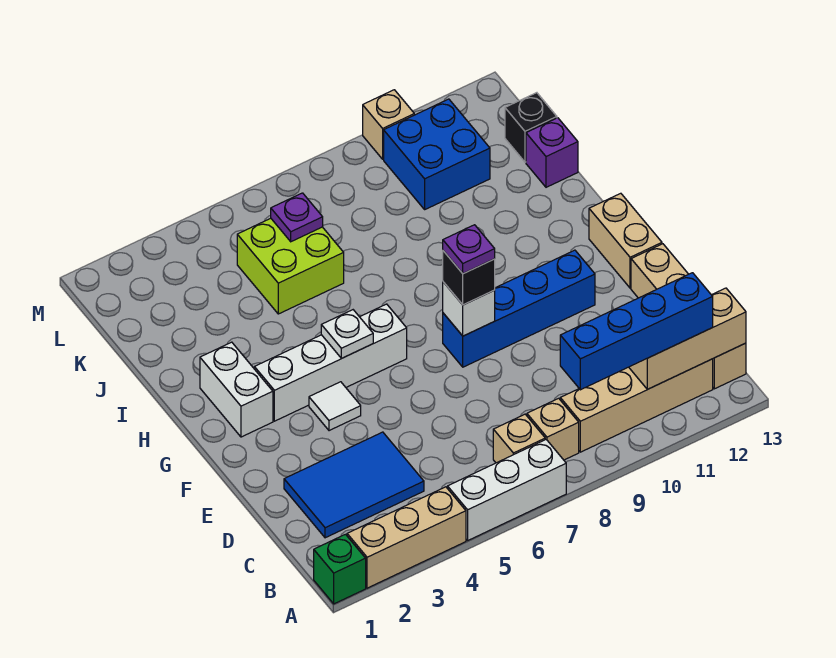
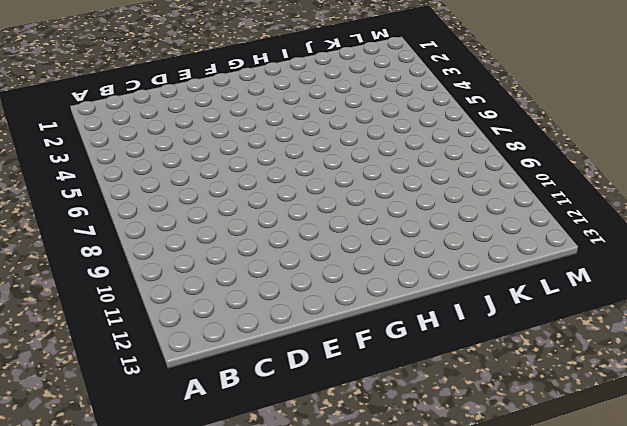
none -> green 1x1 brick [314,534,366,604]
none -> tan 1x3 brick [347,487,466,588]
none -> white 1x3 brick [448,439,566,540]

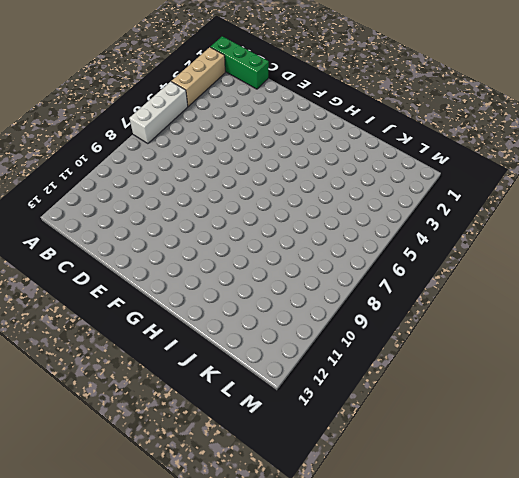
green 1x3 brick [211,36,269,89] -> green 1x1 brick [314,534,366,604]
none -> tan 1x1 brick [493,414,545,463]
none -> tan 1x1 brick [527,398,579,460]
none -> tan 1x4 brick [560,359,713,452]

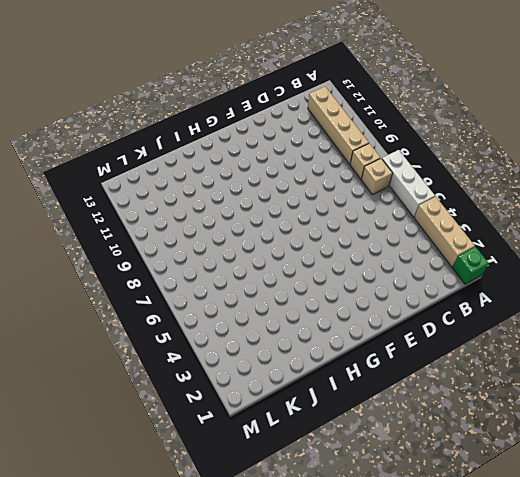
none -> tan 1x4 brick [631,244,746,389]
none -> blue 2x3 tile [284,432,424,538]
none -> white 1x1 tile [309,382,361,431]

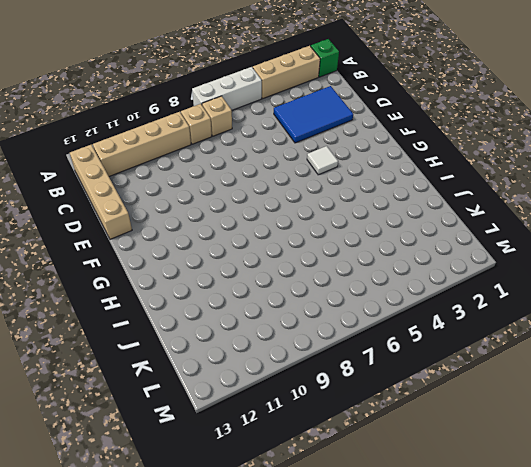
none -> blue 1x4 brick [443,250,595,367]
none -> tan 1x2 brick [589,193,662,288]
none -> white 1x2 brick [200,342,273,437]

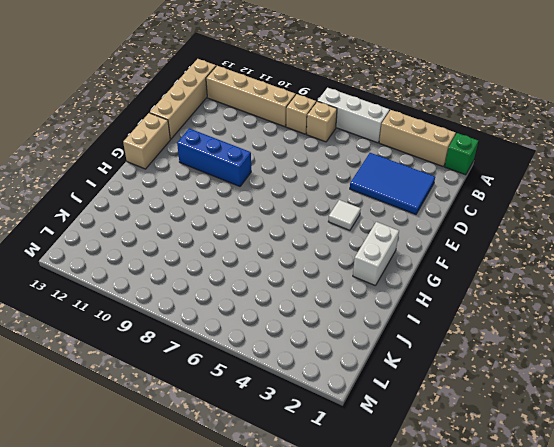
blue 1x3 brick [177,128,251,186] -> blue 1x4 brick [443,250,595,367]
none -> white 1x4 brick [254,304,407,421]
none -> lime 2x2 brick [237,218,344,314]
none -> purple 1x1 brick [526,118,578,187]

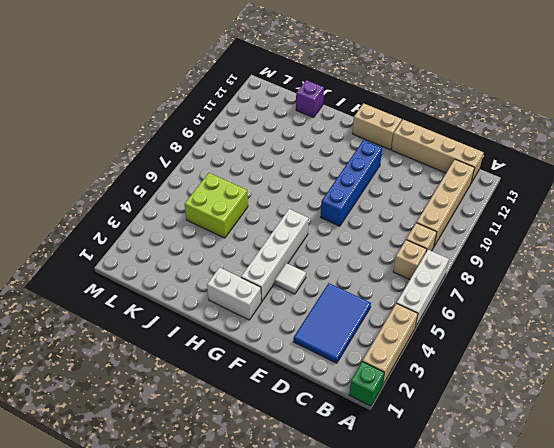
none -> blue 2x2 brick [384,99,490,209]
none -> black 1x1 brick [505,93,557,162]
none -> tan 1x1 brick [363,90,414,159]

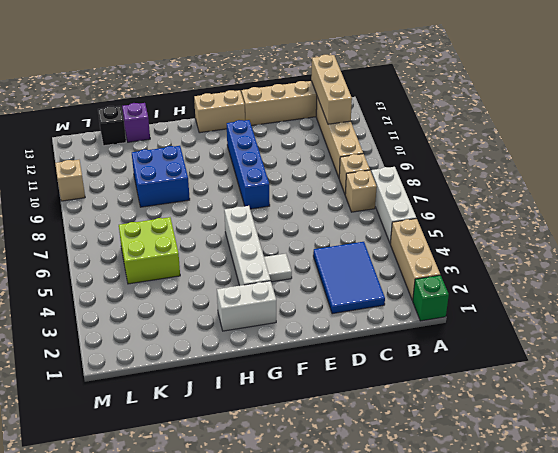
blue 2x2 brick [132,146,190,207] -> blue 2x2 brick moved to [384,99,490,209]
none -> white 1x1 brick [443,282,495,336]
none -> white 1x1 plate [321,310,373,358]
none -> purple 1x1 plate [271,193,323,242]

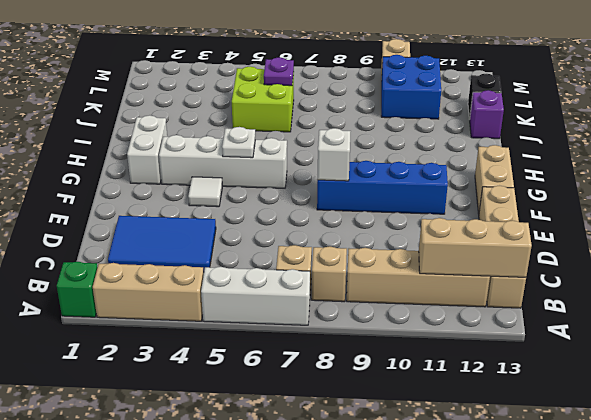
none -> blue 1x4 brick [560,273,713,390]
none -> black 1x1 brick [443,251,495,305]
none -> purple 1x1 plate [443,225,495,274]

